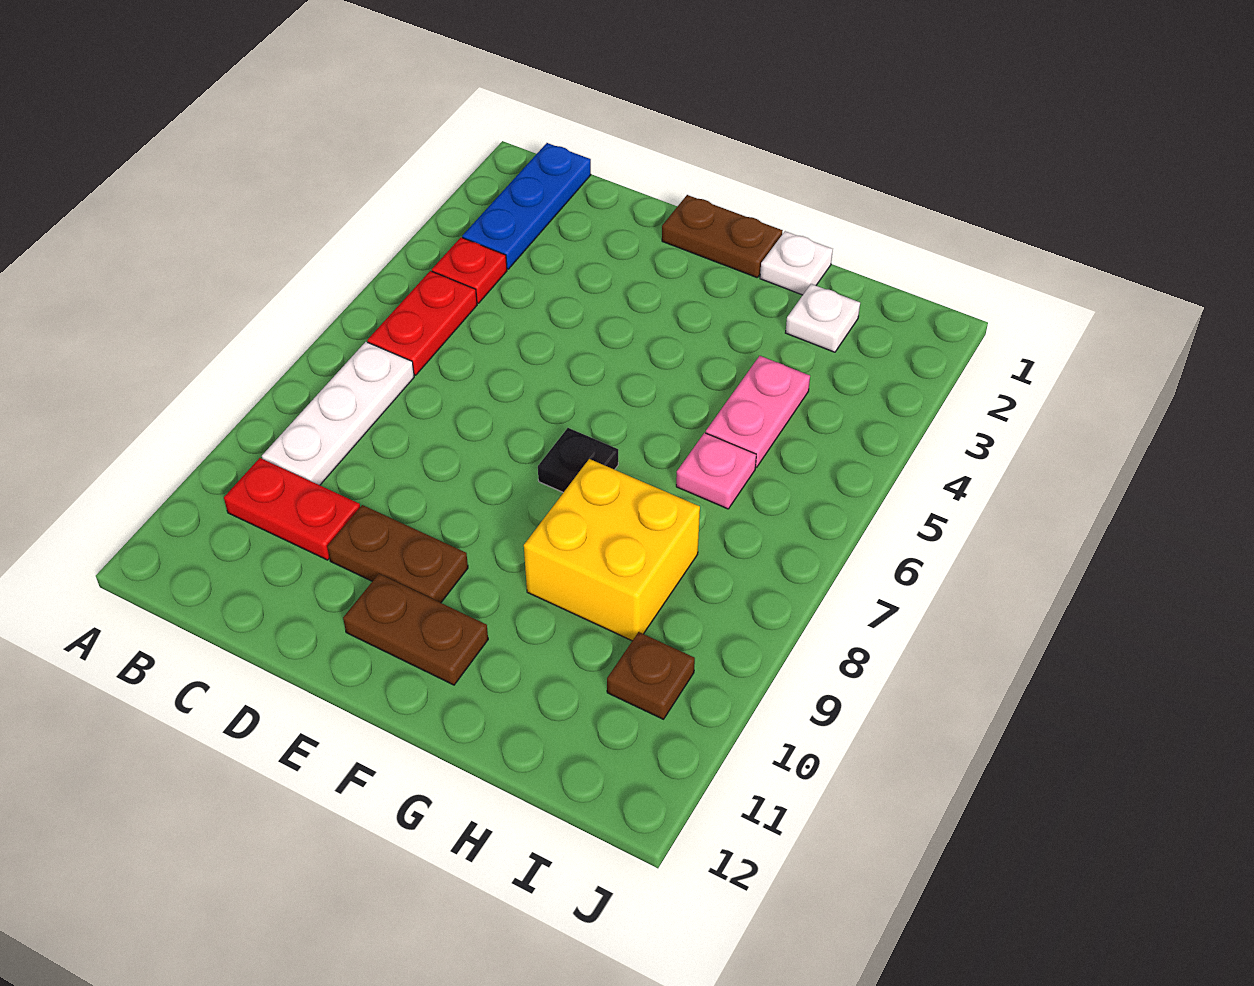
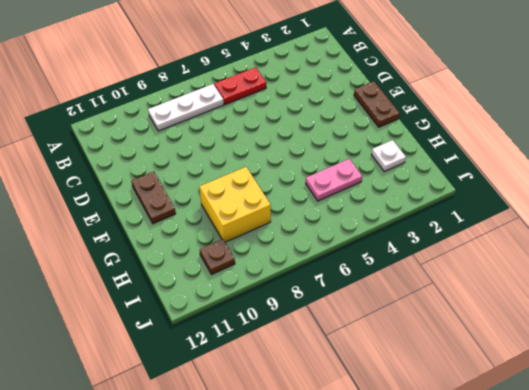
none -> blue 1x3 plate [462,143,591,269]
none -> red 1x1 plate [432,237,507,303]
none -> red 1x2 plate [224,458,360,560]

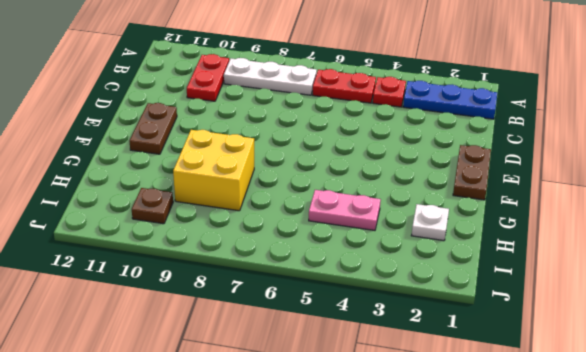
none -> brown 1x2 plate [327,505,468,603]
none -> black 1x1 plate [538,428,618,492]
none -> white 1x1 plate [760,231,833,295]

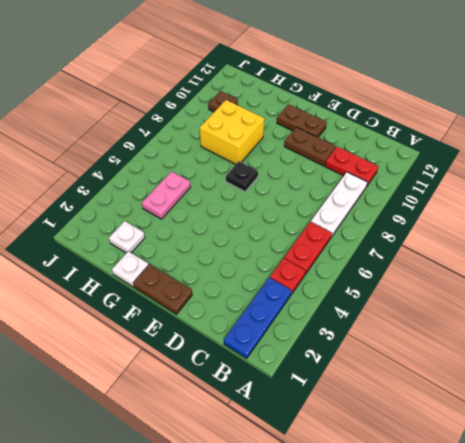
none -> pink 1x1 plate [676,433,756,509]

